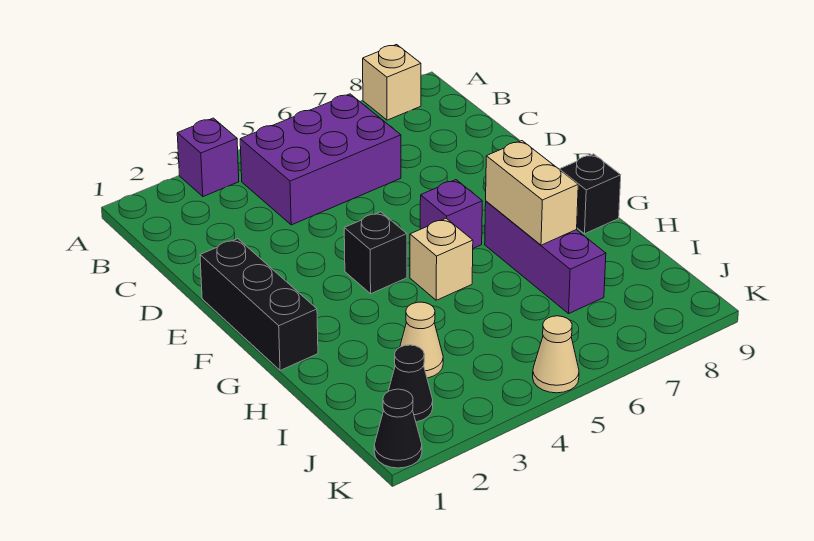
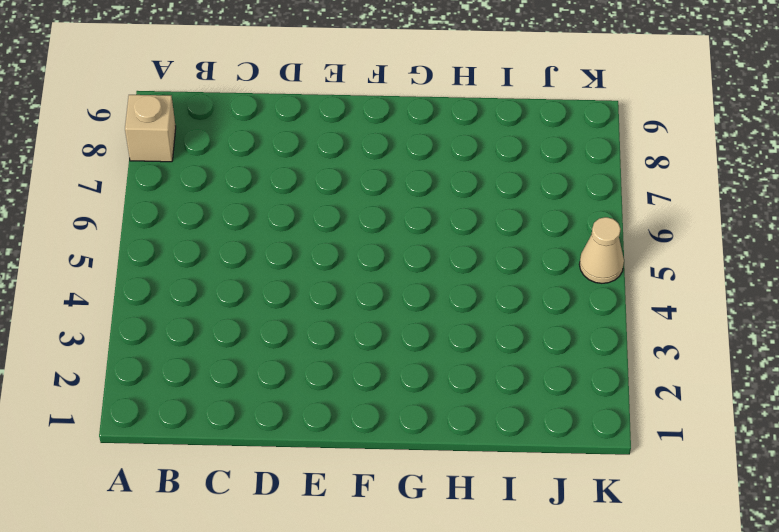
none -> purple 1x1 brick [177,118,239,197]
none -> purple 2x3 brick [240,94,401,225]
none -> black 1x3 brick [200,239,318,370]

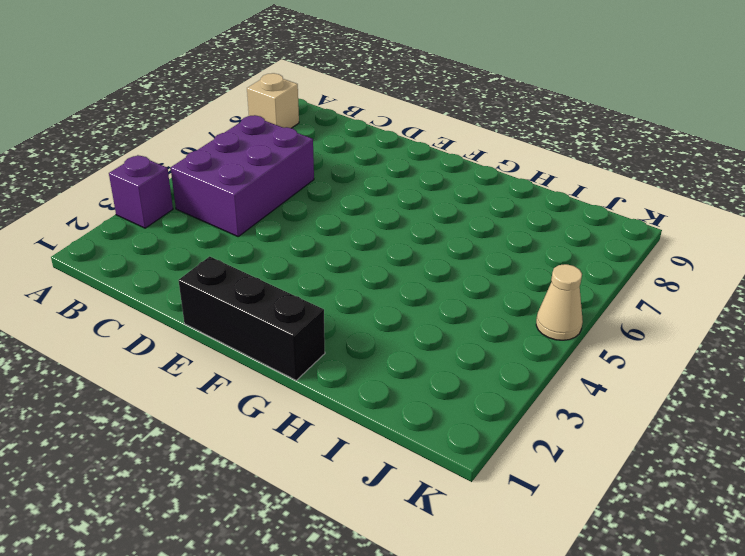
none -> black 1x1 brick [344,212,407,294]
none -> purple 1x1 brick [420,180,482,248]
none -> tan 1x1 brick [410,218,473,300]

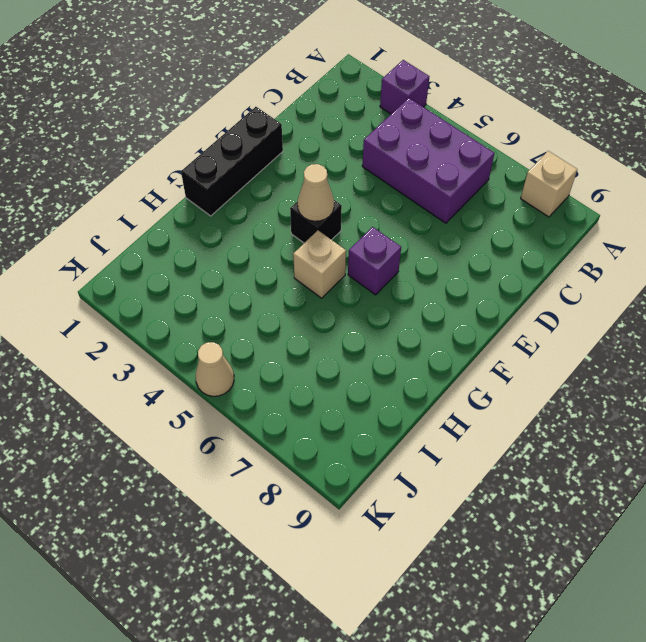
tan 1x1 cone [298,164,334,221] -> tan 1x1 cone moved to [400,302,443,378]
none -> purple 1x3 brick [485,201,606,314]
none -> black 1x1 brick [559,154,621,234]
none -> black 1x1 cone [389,345,433,422]

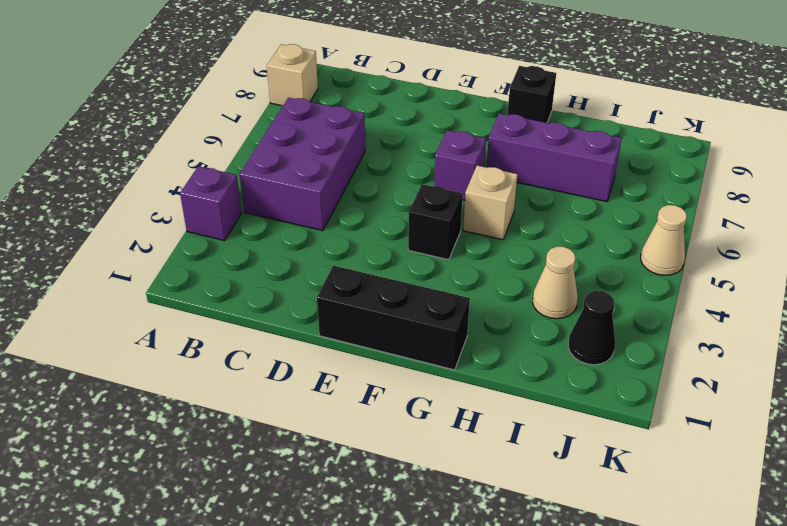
none -> black 1x1 cone [374,389,422,468]
none -> tan 1x2 brick [486,141,578,245]

